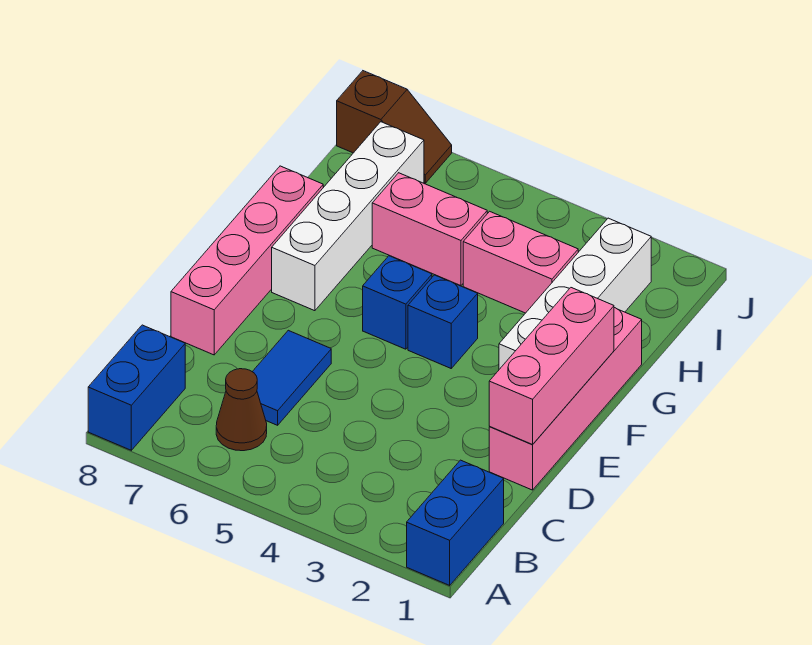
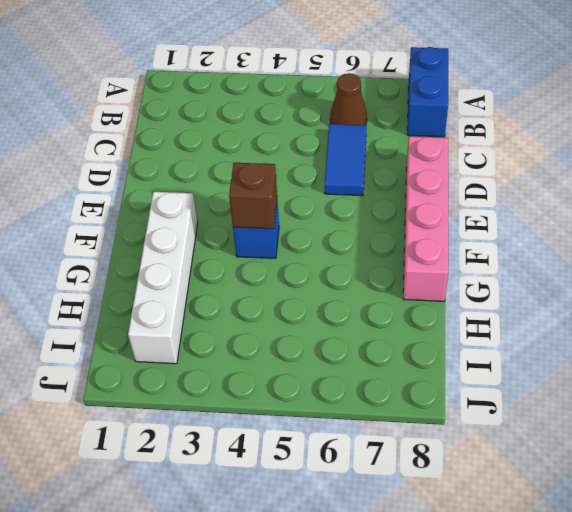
brown 1x1 brick [229,163,277,229] -> none
none -> blue 1x2 brick [407,460,504,585]
none -> pink 1x4 brick [489,308,642,490]
none -> blue 1x1 brick [363,256,432,349]

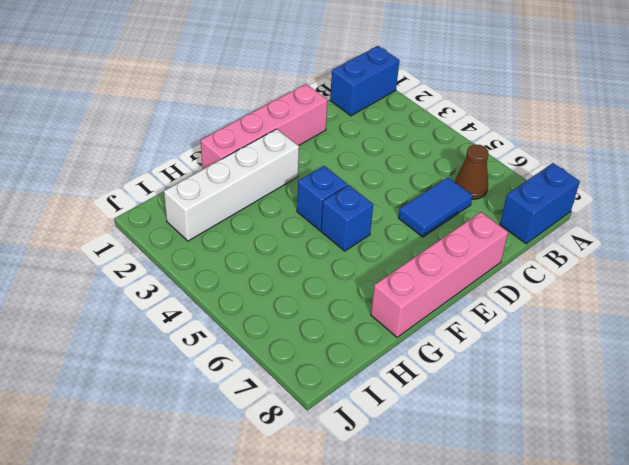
none -> white 1x4 brick [272,122,424,311]
none -> pink 1x2 brick [463,211,578,313]
none -> pink 1x2 brick [372,173,487,286]

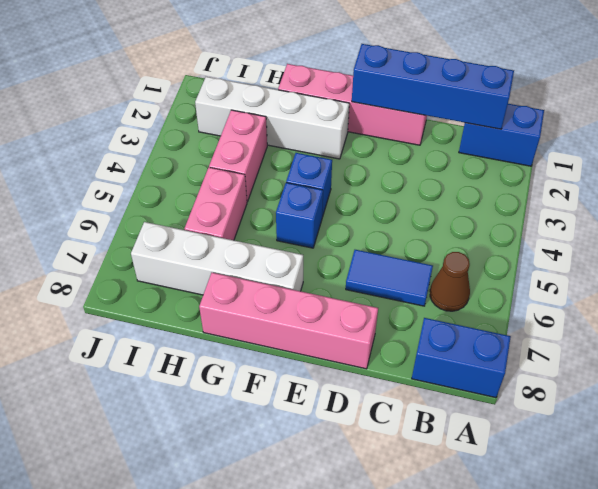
blue 1x4 brick [352,44,514,129] -> pink 1x3 brick [489,288,614,444]
none -> brown 1x2 slope [337,71,452,183]

